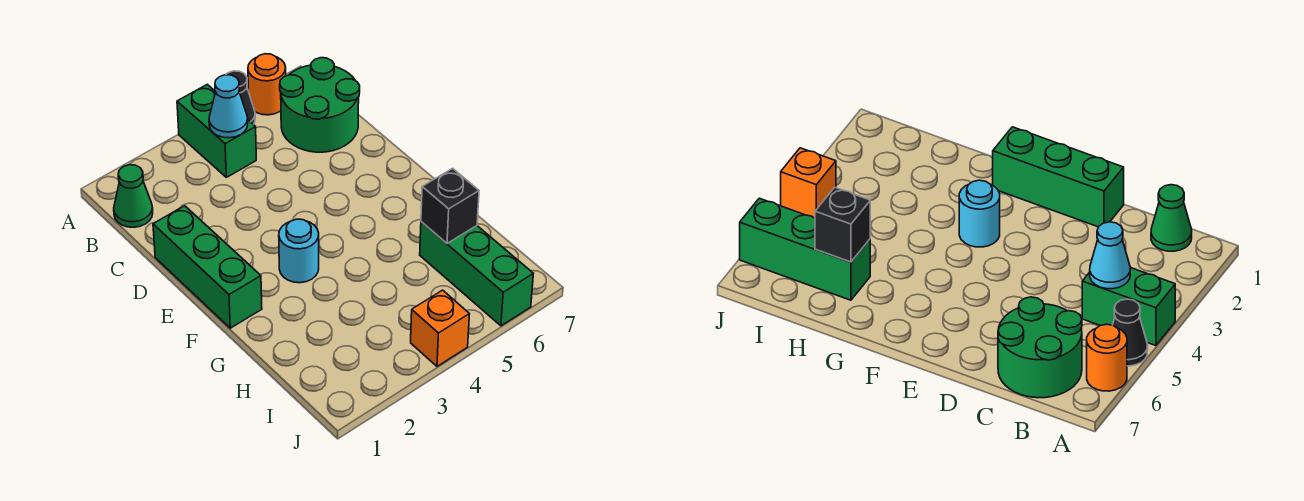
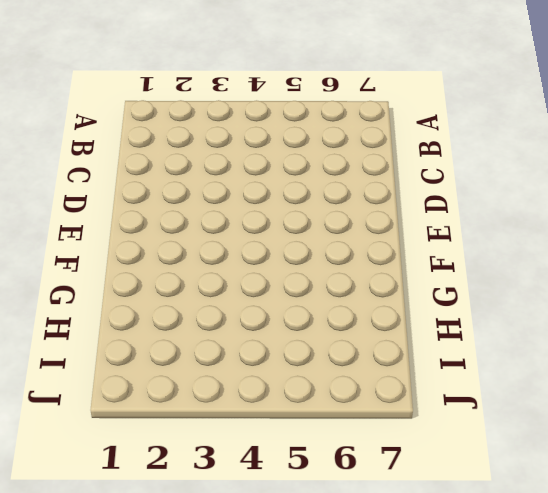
none -> green 1x2 brick [177,84,256,177]
none -> black 1x1 cone [226,71,255,124]

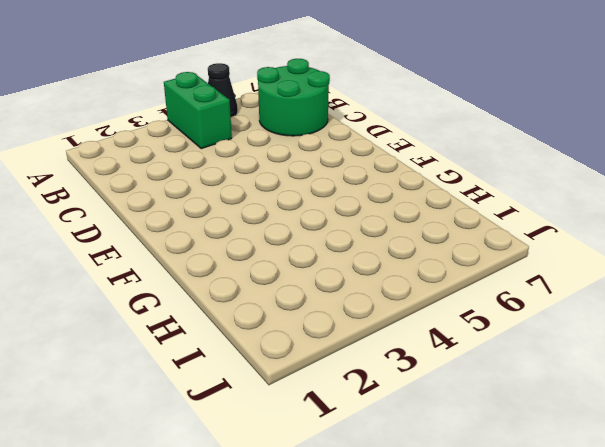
none -> orange 1x1 round brick [248,54,286,115]
none -> green 1x1 cone [114,165,153,227]

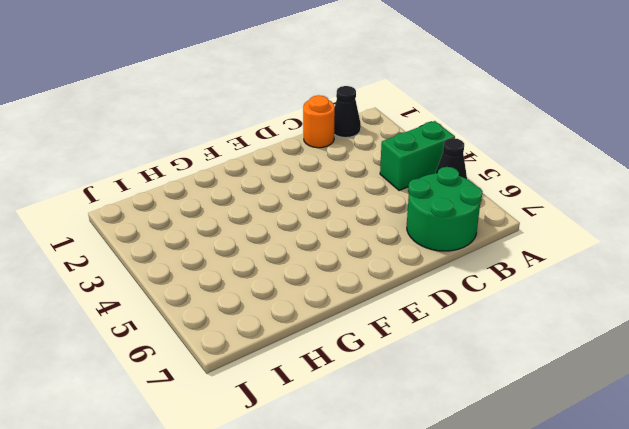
black 1x1 cone [334,86,361,138] -> green 1x1 cone [114,165,153,227]
orange 1x1 round brick [303,95,335,148] -> orange 1x1 round brick moved to [248,54,286,115]
none -> green 1x3 brick [153,206,262,328]
none -> cyan 1x1 round brick [279,219,319,283]

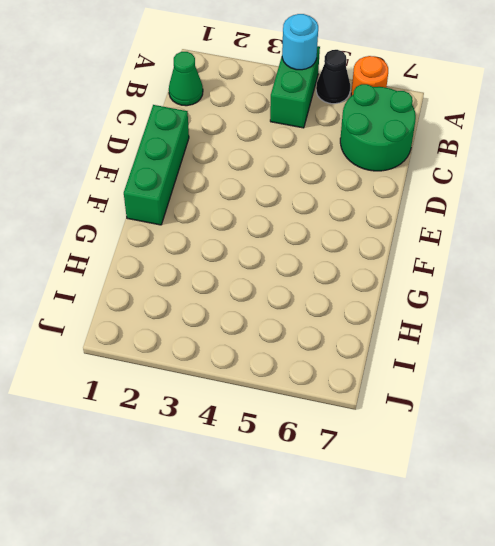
cyan 1x1 round brick [282,14,318,70] -> cyan 1x1 round brick moved to [279,219,319,283]
none -> green 1x3 brick [420,222,533,326]
none -> orange 1x1 brick [411,290,469,366]

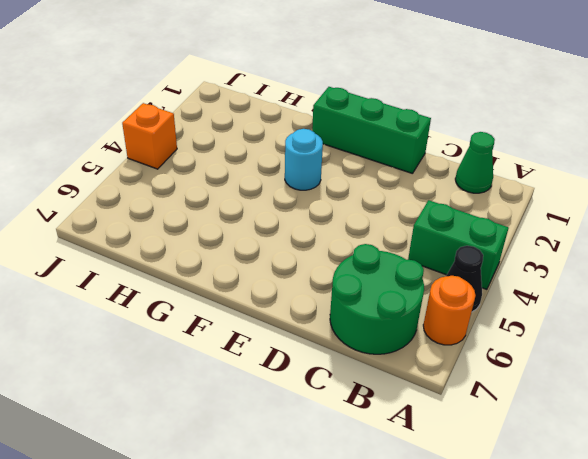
none -> green 1x3 brick [420,222,533,326]
none -> cyan 1x1 cone [209,75,248,138]

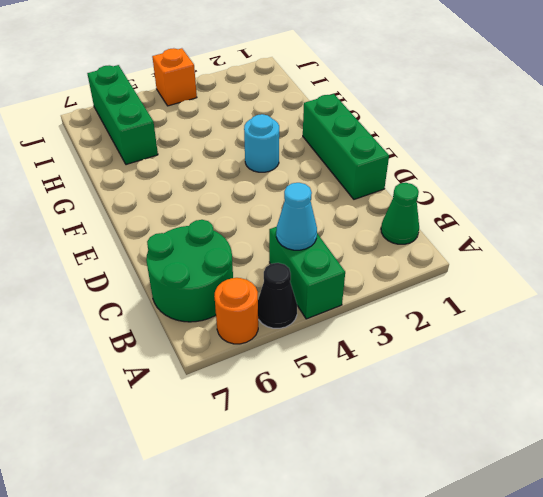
none -> black 1x1 brick [421,168,479,243]

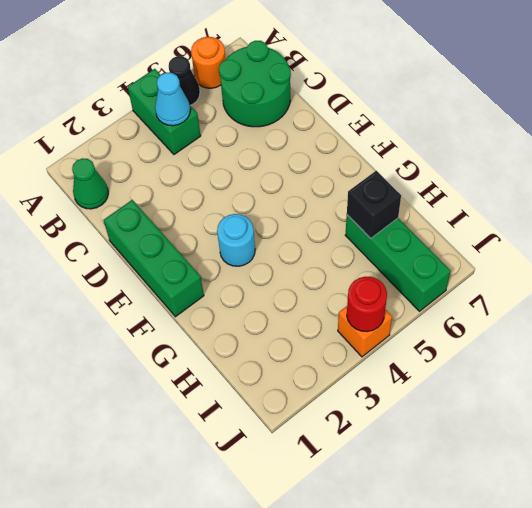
red 1x1 round brick [347,277,387,332] -> none

